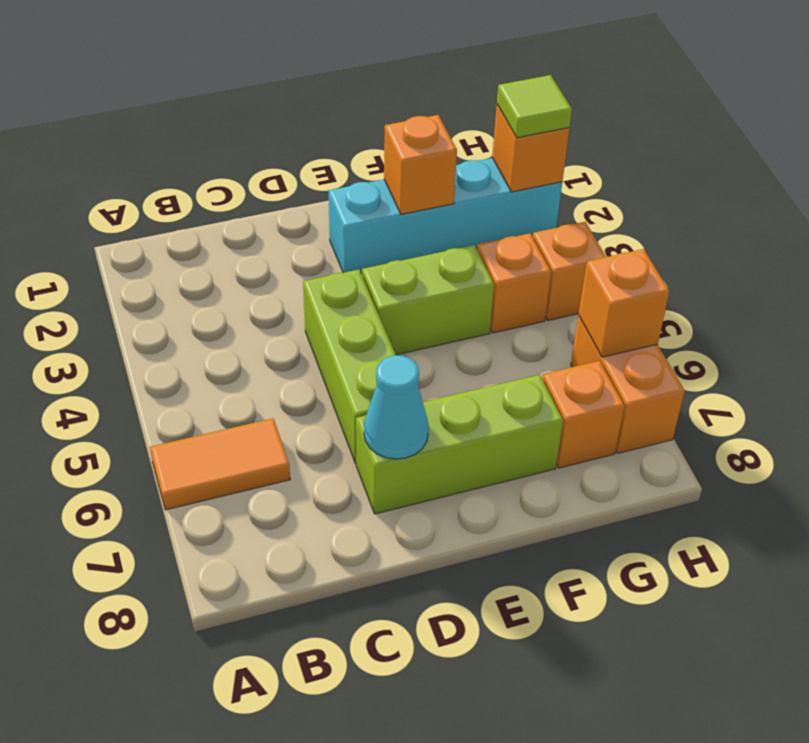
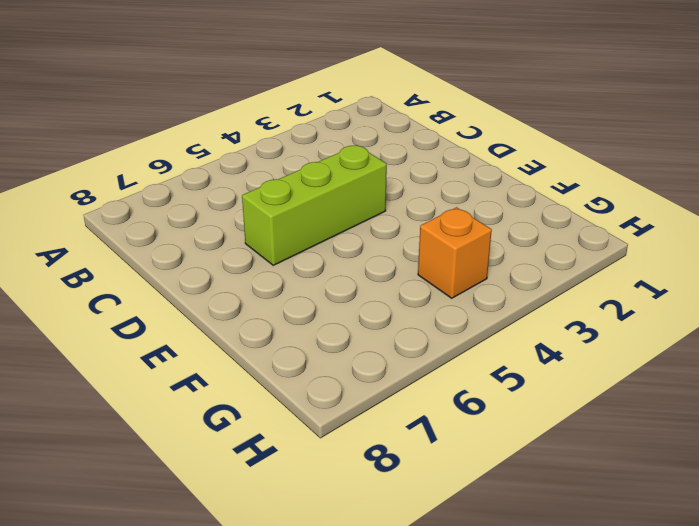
none -> orange 1x2 tile [150,418,290,510]
none -> lime 1x3 brick [356,375,563,514]
none -> cyan 1x4 brick [329,158,562,273]

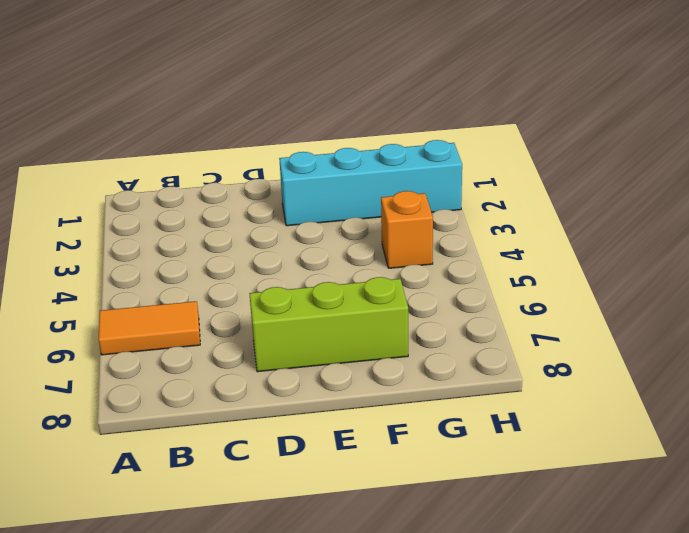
none -> lime 1x3 brick [303,270,396,464]
none -> lime 1x2 brick [362,245,494,355]
none -> orange 1x1 brick [542,361,624,468]

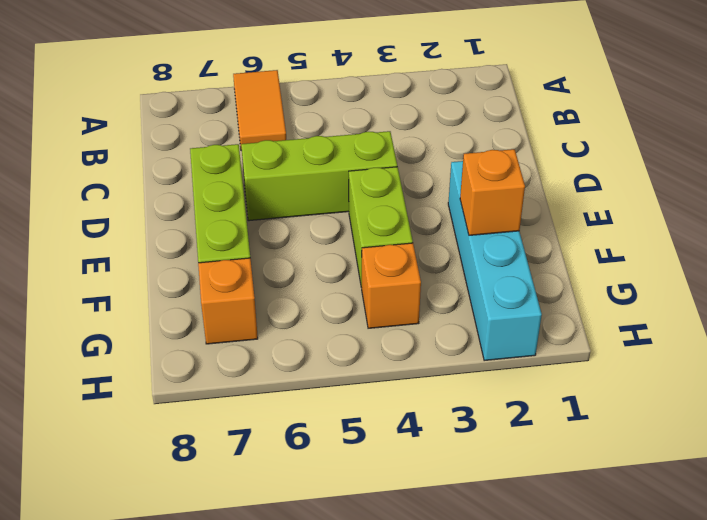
none -> orange 1x1 brick [533,222,606,321]
none -> orange 1x2 brick [571,316,685,453]
none -> cyan 1x1 cone [364,355,429,459]

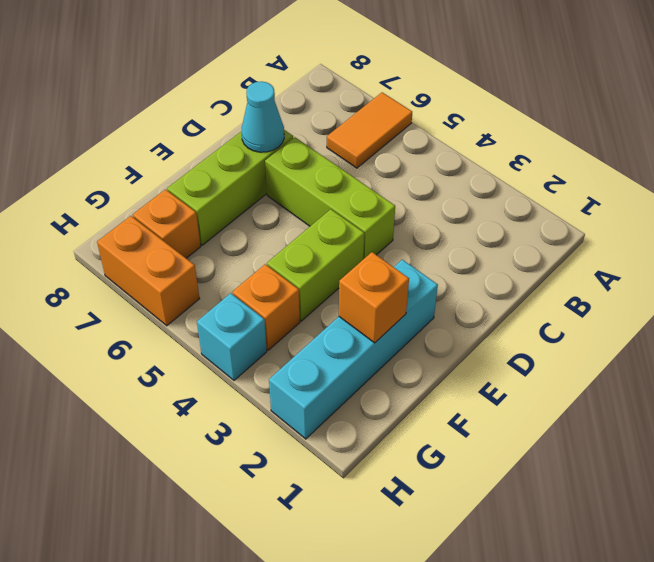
cyan 1x1 brick [197,293,267,380] -> orange 1x1 brick [533,222,606,321]
none -> orange 1x1 brick [492,105,570,192]
none -> orange 1x1 brick [579,249,670,357]
none -> lime 1x1 tile [497,75,572,138]

